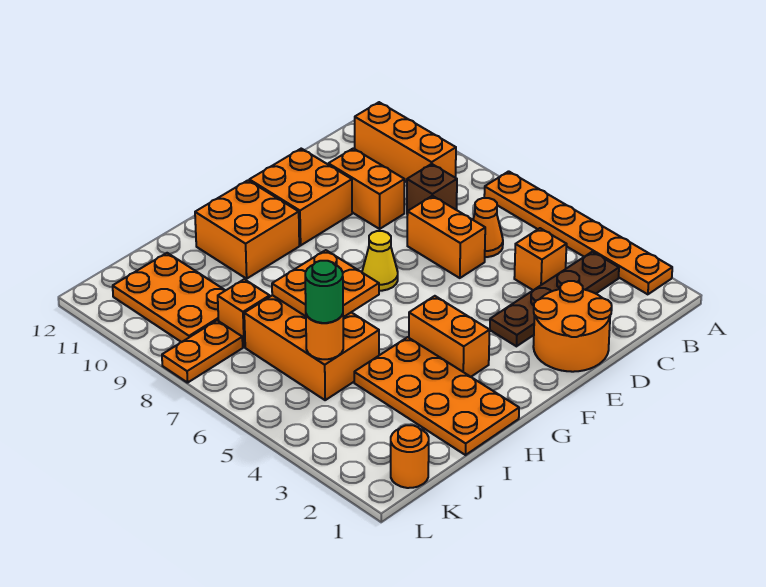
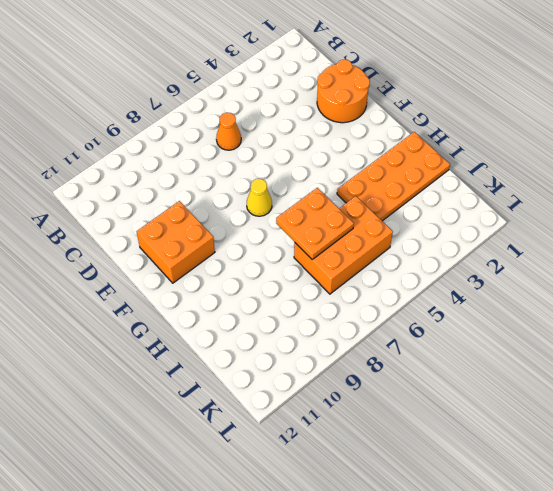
none -> orange 1x6 plate [484,171,672,294]
none -> brown 1x4 plate [490,252,619,346]
none -> orange 1x3 brick [355,102,456,182]

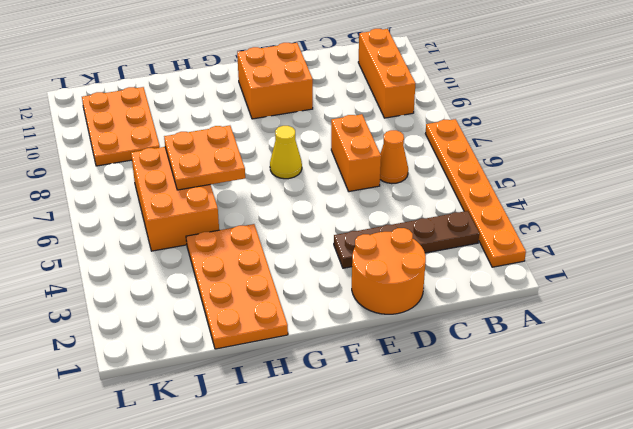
none -> orange 1x1 brick [514,228,567,290]
none -> brown 1x1 brick [407,164,457,214]
none -> orange 1x2 brick [328,148,405,229]

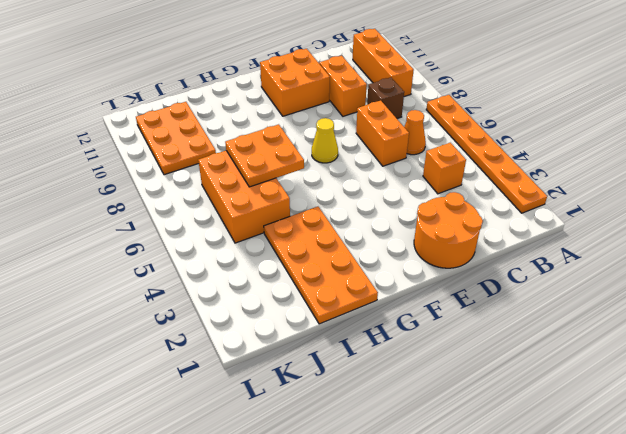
none -> brown 1x4 plate [490,252,619,346]
none -> orange 1x2 brick [409,296,490,377]
none -> orange 2x2 brick [195,180,299,279]

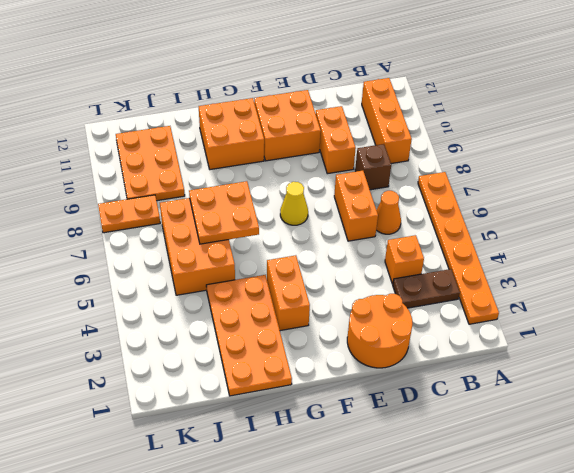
brown 1x2 plate [393,269,460,308] -> brown 1x4 plate [490,252,619,346]
none -> orange 1x1 brick [218,279,270,347]
none -> orange 1x1 round brick [391,425,429,488]
none -> orange 1x1 round brick [306,314,343,359]

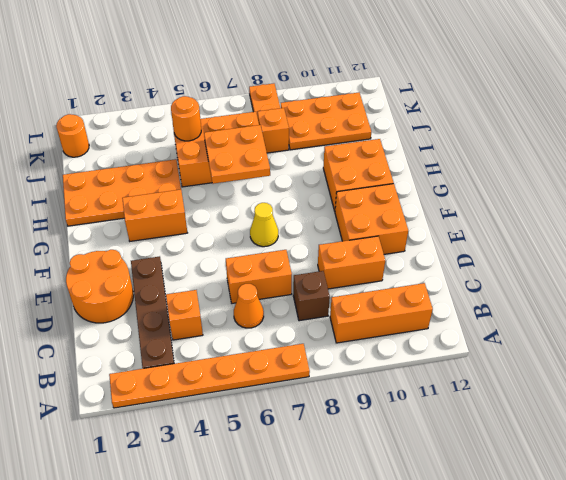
none -> green 1x1 round brick [305,261,343,323]

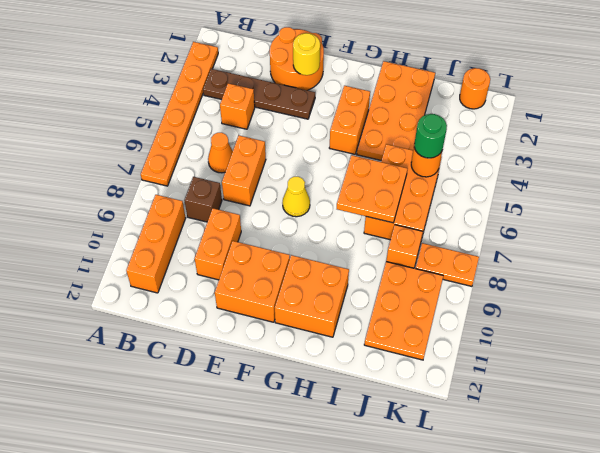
yellow 1x1 round brick [293,33,320,75] -> none

